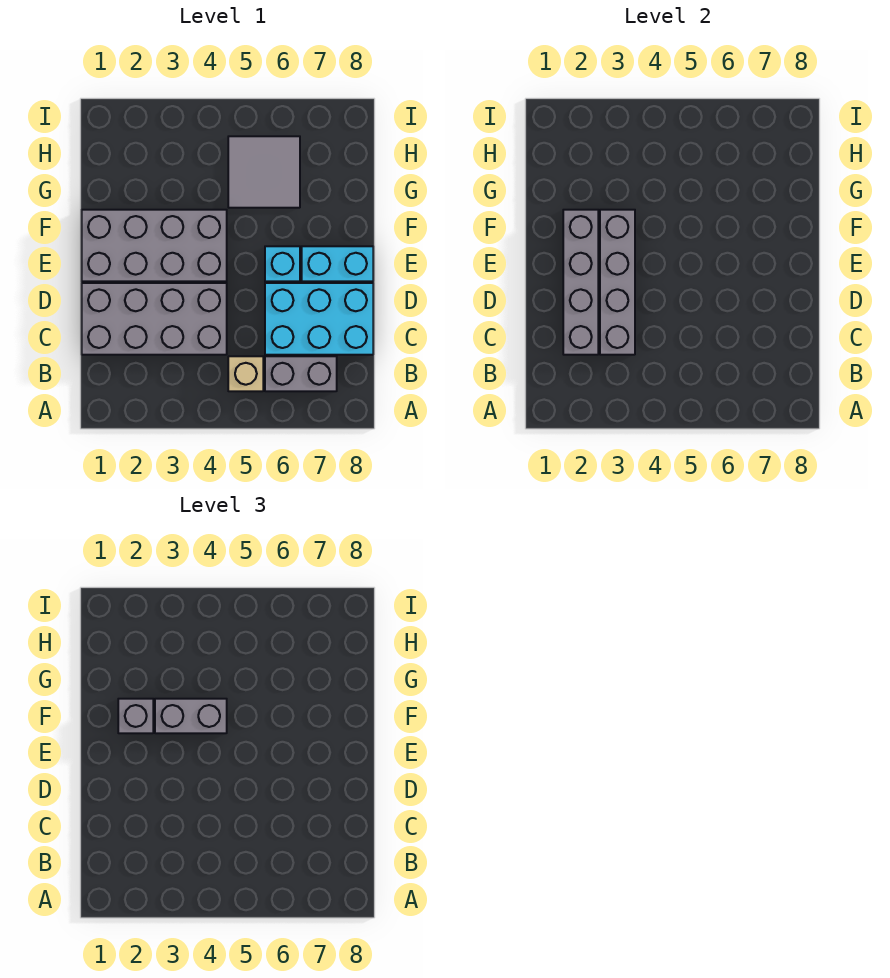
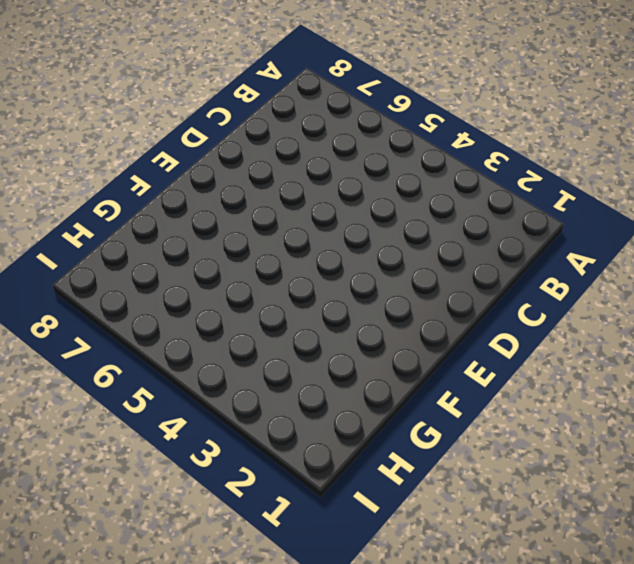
none -> tan 1x1 brick [228,356,263,391]
none -> grey 1x2 brick [265,356,337,391]
none -> grey 2x4 brick [82,283,227,355]

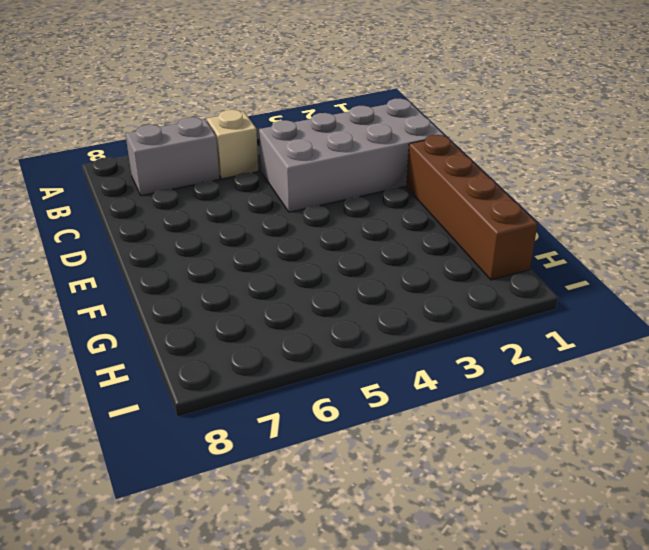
brown 1x4 brick [406,135,538,280] -> grey 2x4 brick [82,210,227,281]
none -> cyan 2x3 brick [265,283,373,355]
none -> cyan 1x1 brick [265,246,300,281]
none -> cyan 1x2 brick [302,246,373,281]

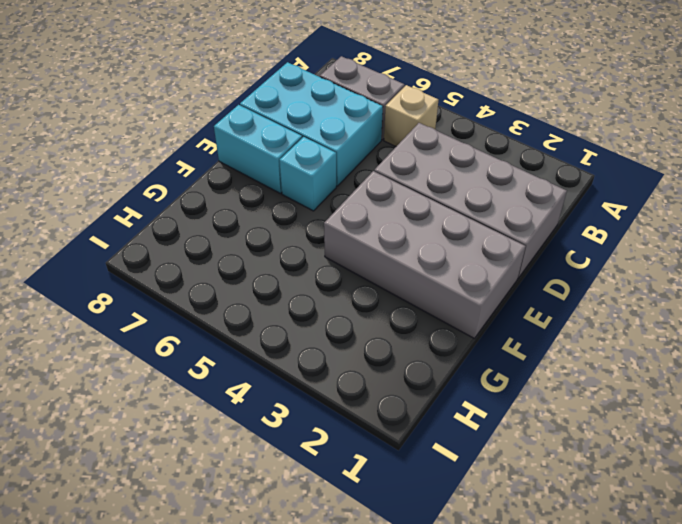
none -> grey 2x2 tile [228,136,300,208]
none -> grey 1x4 brick [563,210,598,355]
none -> grey 1x4 brick [600,210,635,355]

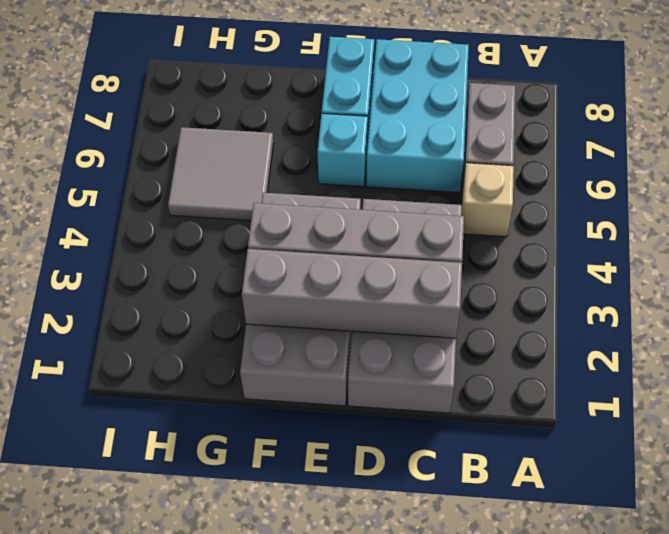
none -> grey 1x1 brick [118,699,153,733]
none -> grey 1x2 brick [155,699,227,733]

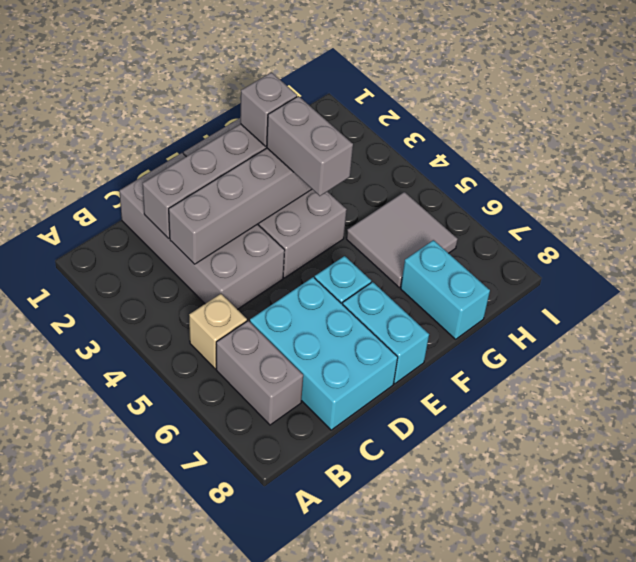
cyan 1x2 brick [401,240,490,339] -> none

